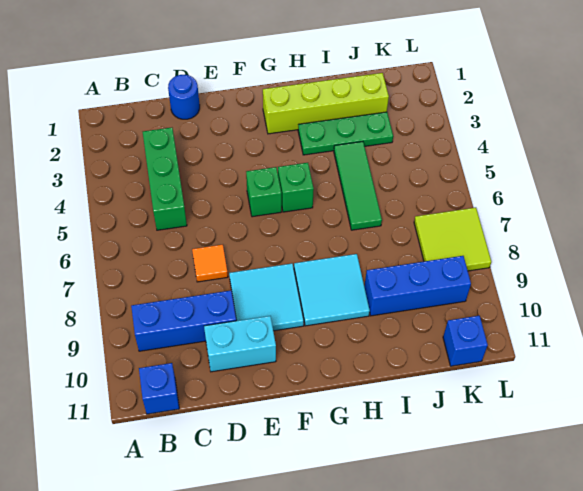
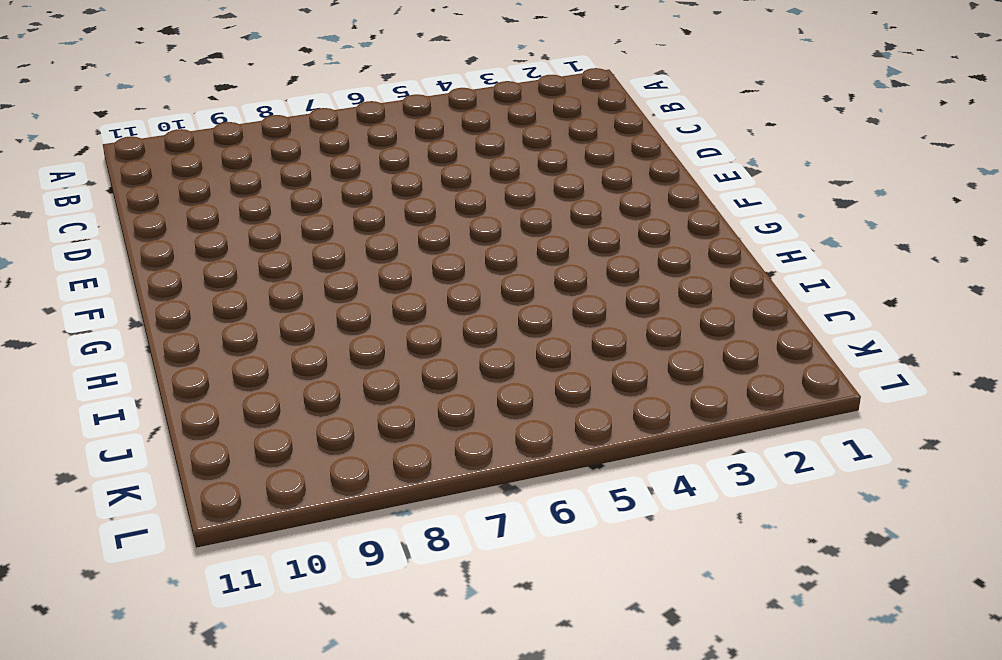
none -> blue 1x3 brick [131,290,236,351]
none -> blue 1x1 brick [139,363,179,414]
none -> green 1x3 brick [143,128,187,230]

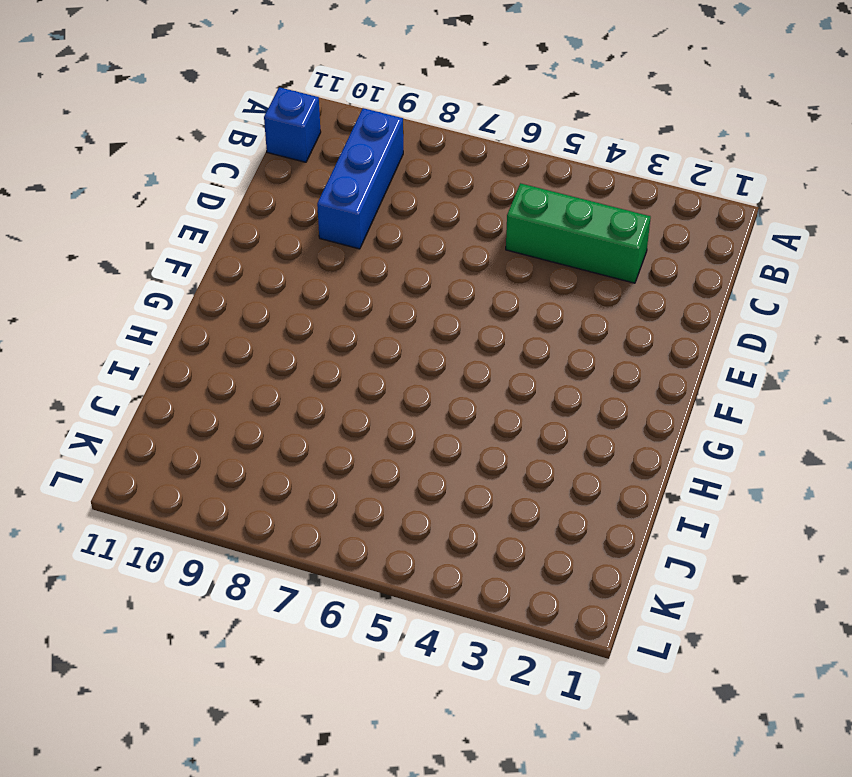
none -> blue 1x1 round brick [168,75,200,119]
none -> orange 1x1 tile [192,245,228,282]
none -> cyan 1x2 brick [204,316,276,372]

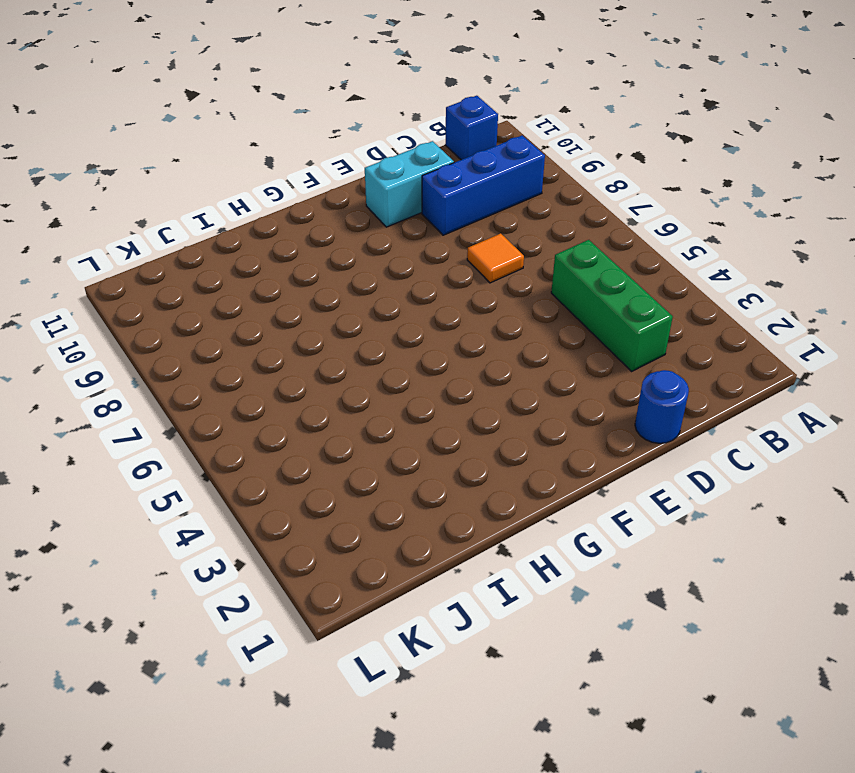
none -> cyan 2x2 tile [229,264,304,331]
none -> green 1x1 brick [246,167,282,217]
none -> lime 1x4 brick [263,73,389,134]

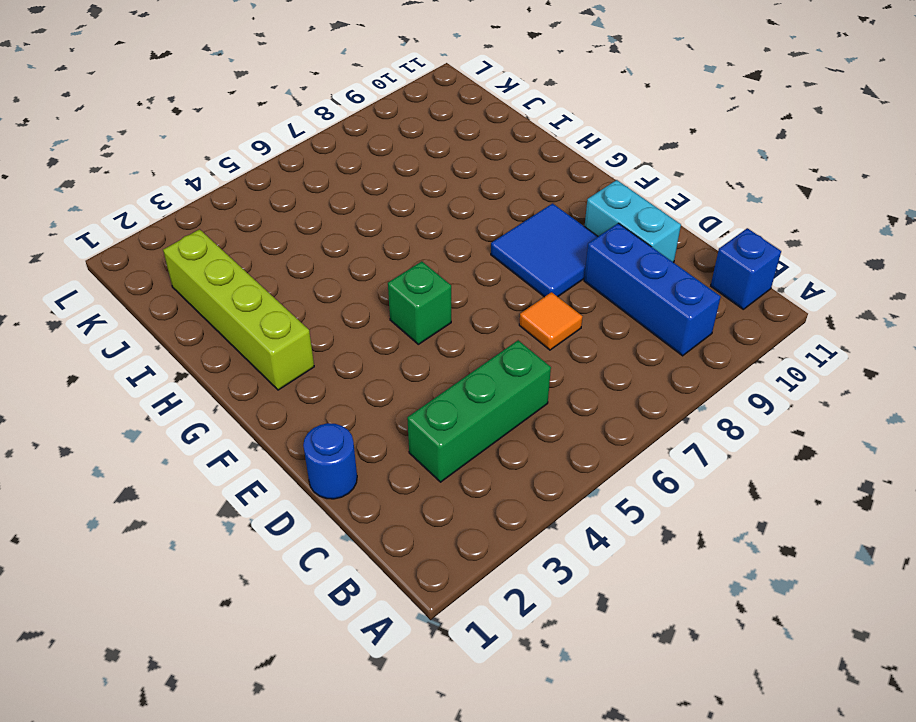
blue 2x2 tile [491,203,598,297] -> cyan 2x2 tile [229,264,304,331]
none -> green 1x1 brick [278,163,314,212]
none -> cyan 2x2 tile [294,254,370,326]
none -> green 1x3 plate [298,112,393,155]

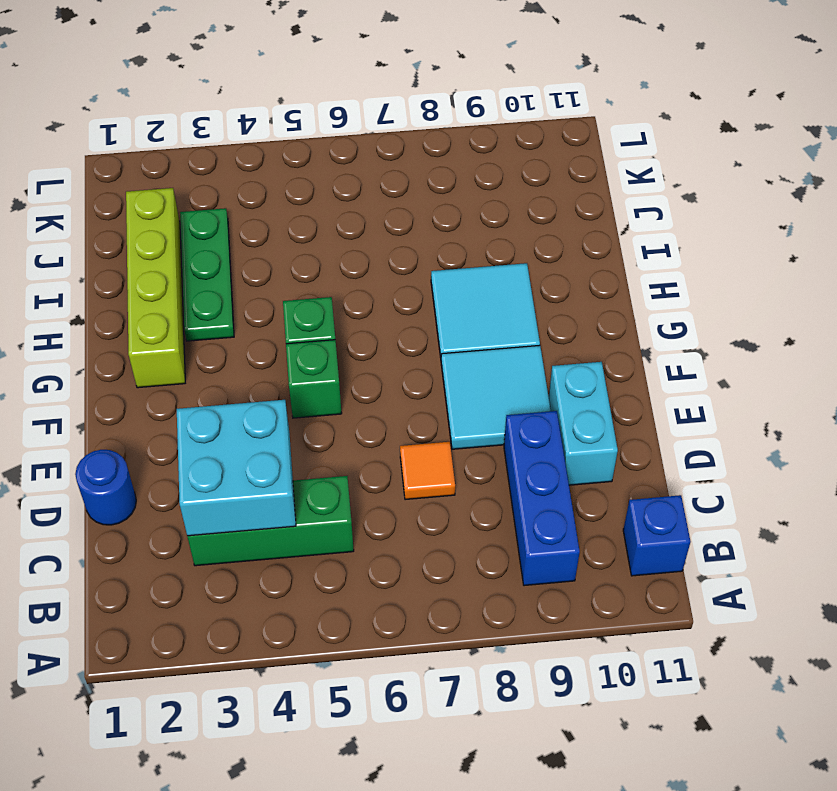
cyan 2x2 brick [177,400,296,536] -> none
none -> green 1x3 tile [334,142,382,230]
none -> blue 1x3 brick [364,256,471,316]
none -> lime 2x2 tile [414,208,491,271]

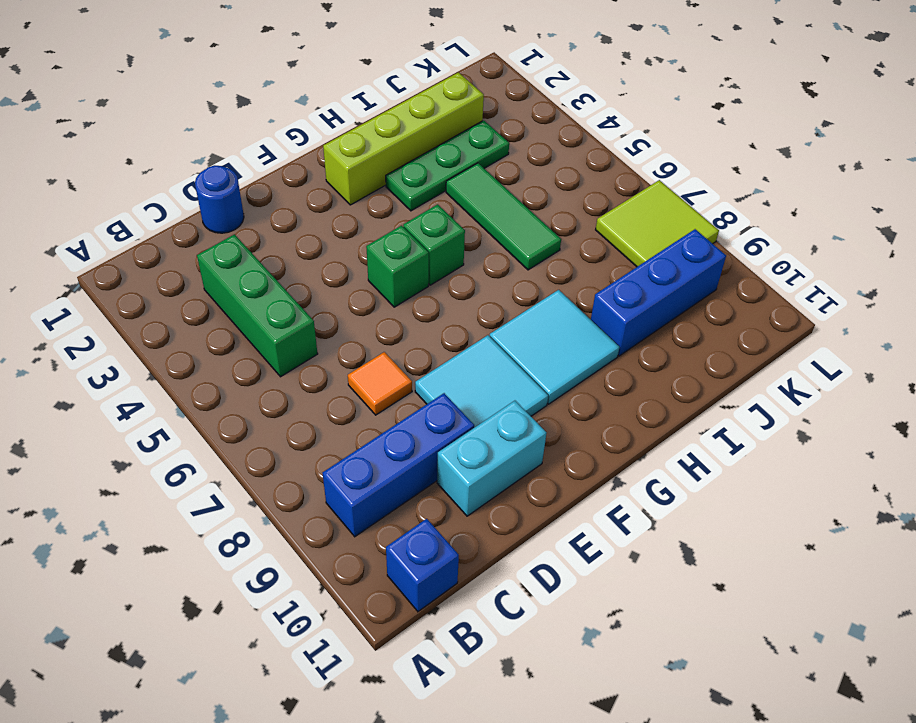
none -> blue 1x1 brick [443,316,488,366]

